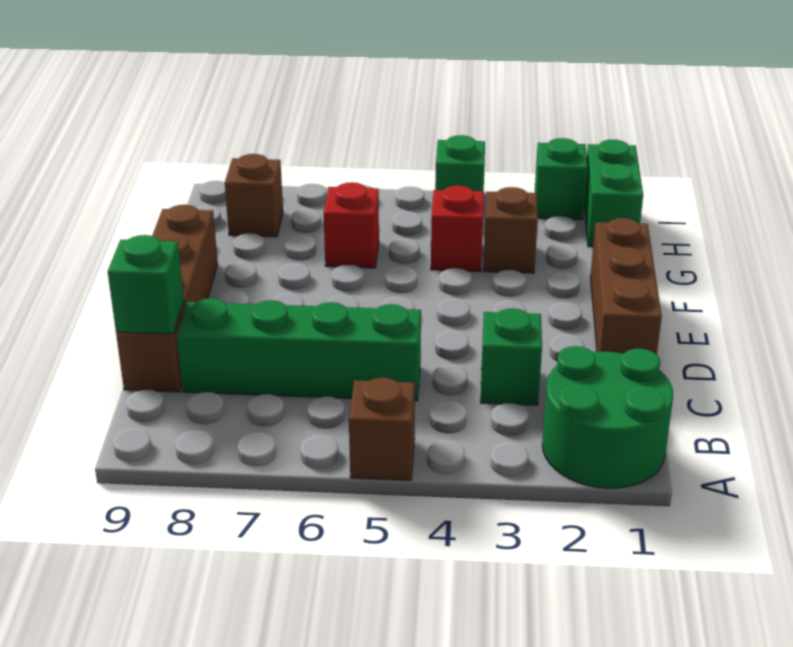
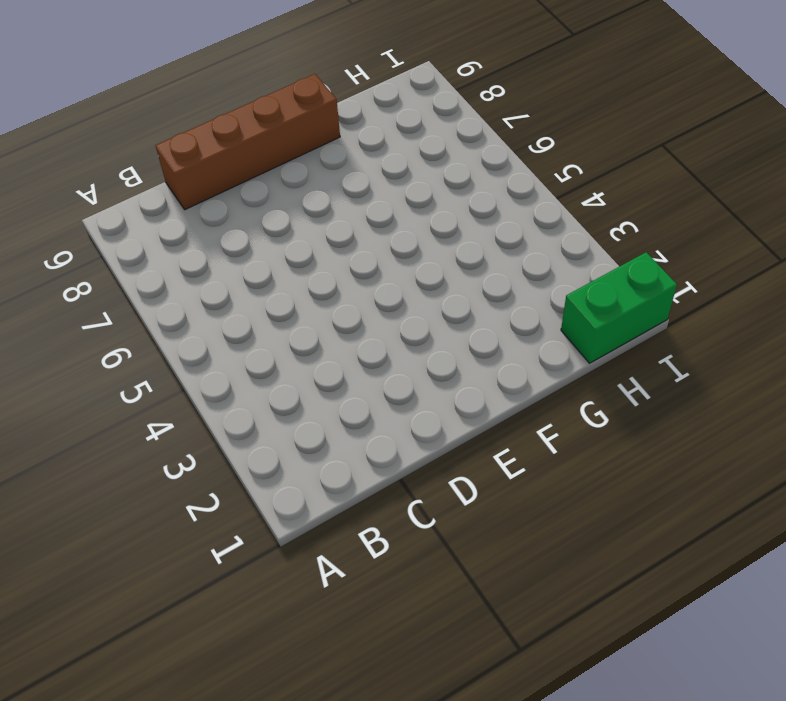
none -> green 2x2 round brick [542,346,673,488]
none -> brown 1x1 brick [349,378,415,481]
none -> green 1x1 brick [481,308,542,405]

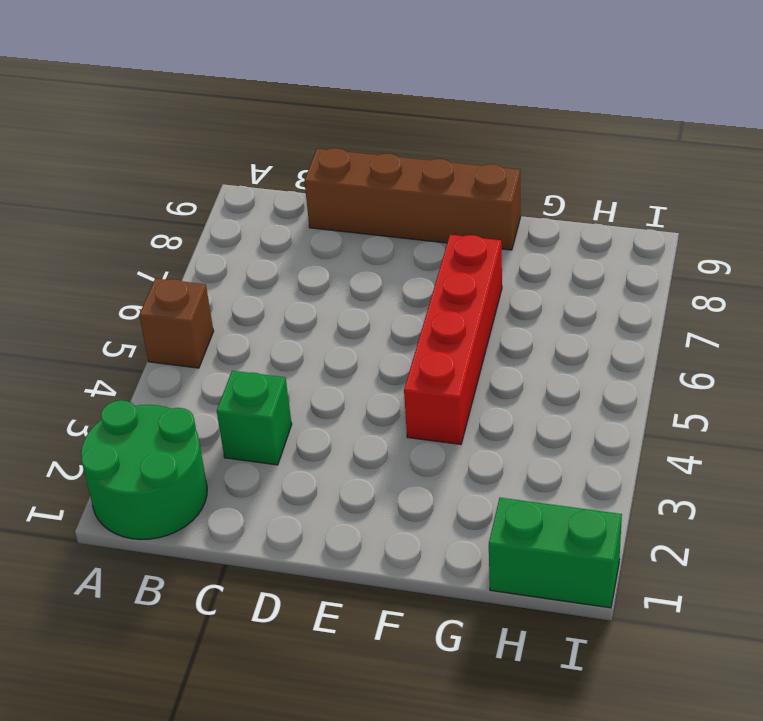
red 1x4 brick [404,235,502,444] -> none
none -> green 1x4 brick [177,298,421,401]
none -> brown 1x3 brick [590,218,662,354]
none -> brown 1x1 brick [484,187,538,273]

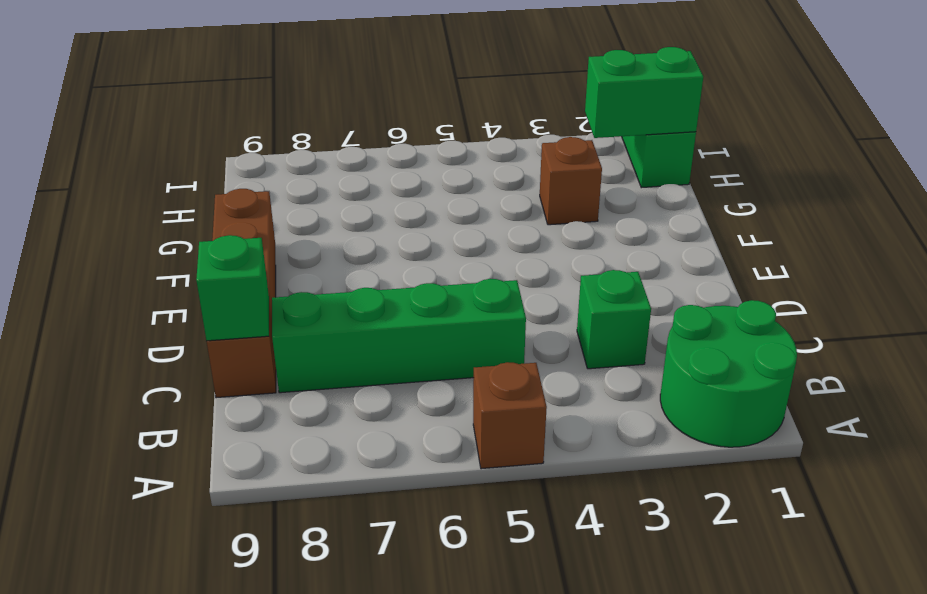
green 1x2 brick [585,47,703,138] -> none
none -> brown 1x3 brick [590,218,662,354]
none -> red 1x1 brick [431,186,484,271]
none -> red 1x1 brick [323,182,379,268]

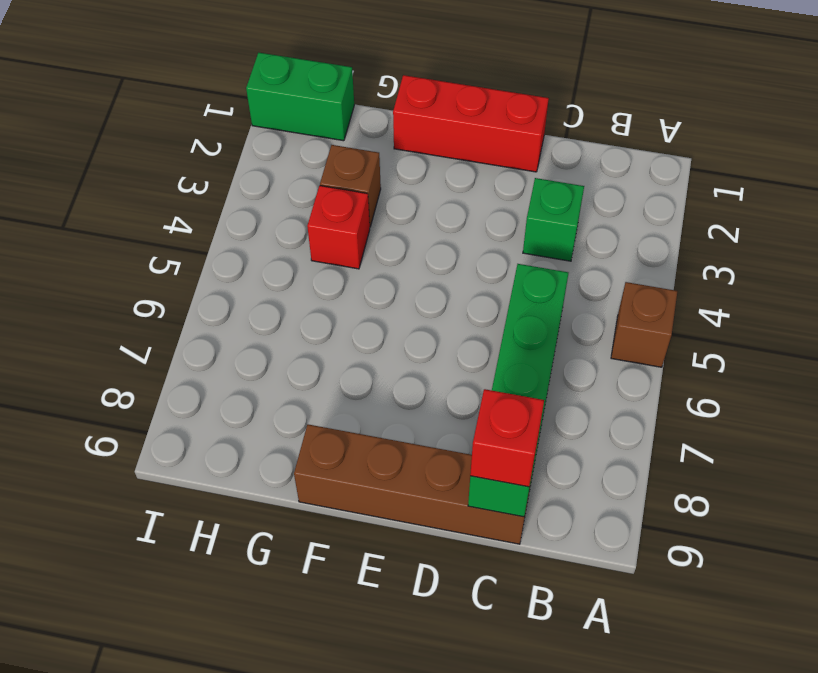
red 1x1 brick [470,389,544,487] -> red 1x1 brick moved to [323,182,379,268]
red 1x3 brick [393,75,549,172] -> brown 1x3 brick [590,218,662,354]
none -> green 2x2 round brick [542,346,673,488]
none -> brown 1x1 brick [225,154,283,237]
none -> green 1x1 brick [535,138,588,220]

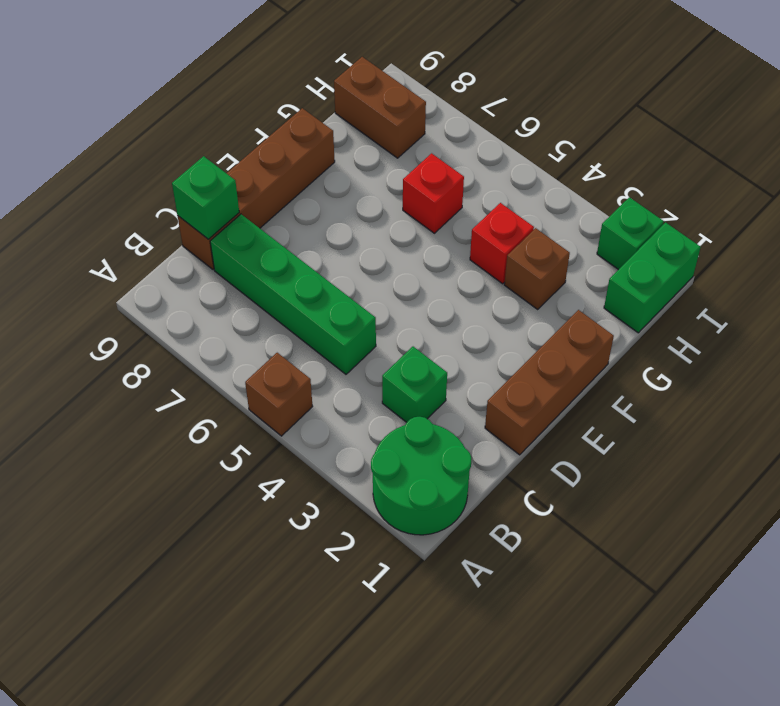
brown 1x2 brick [334,57,426,158] -> brown 1x1 brick [225,154,283,237]
none -> green 1x1 brick [435,135,485,191]

